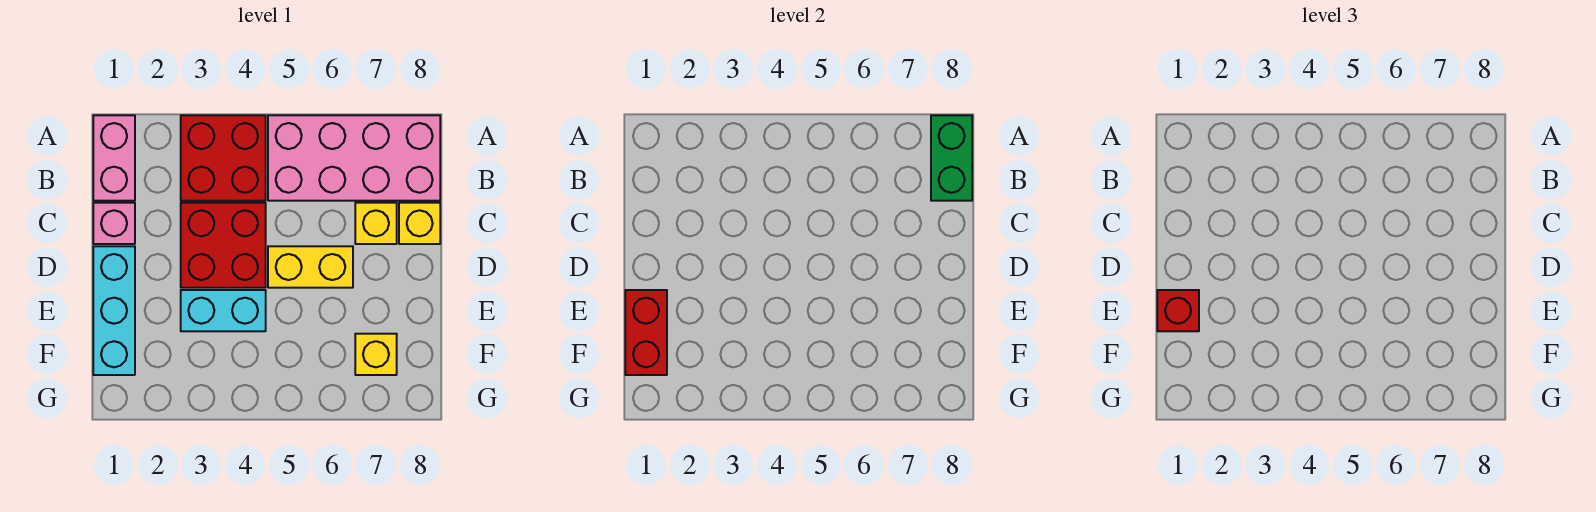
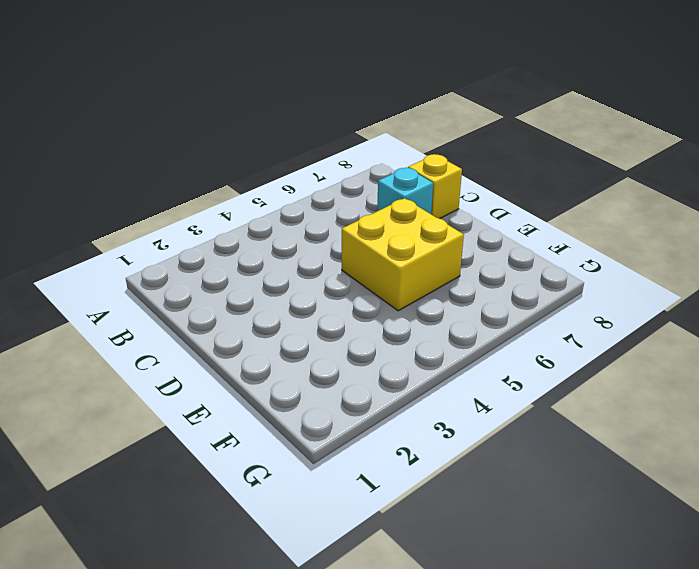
cyan 1x1 brick [377,168,433,214] -> yellow 1x1 brick [355,203,397,244]
yellow 2x2 brick [342,198,464,311] -> yellow 1x2 brick [268,246,353,288]
none -> pink 1x2 brick [93,115,135,201]
none -> red 2x2 brick [181,115,266,201]
none -> pink 2x4 brick [268,115,440,201]

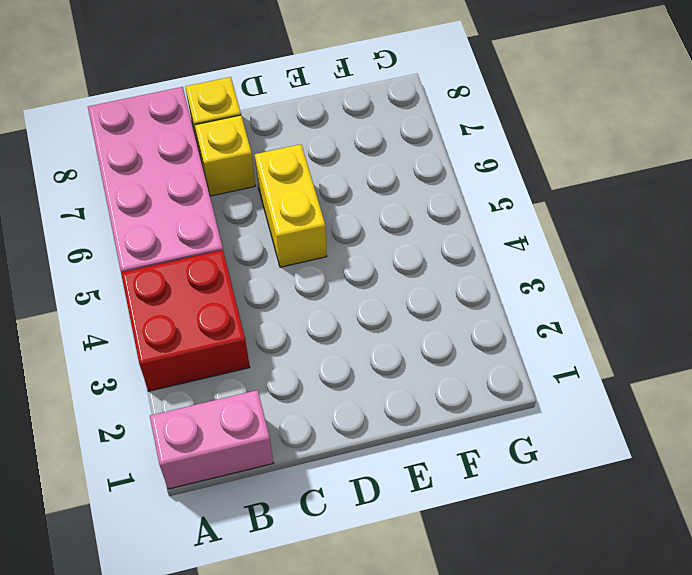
none -> pink 1x1 brick [93,203,135,244]
none -> red 2x2 brick [181,203,266,288]
none -> cyan 1x3 brick [93,246,135,375]

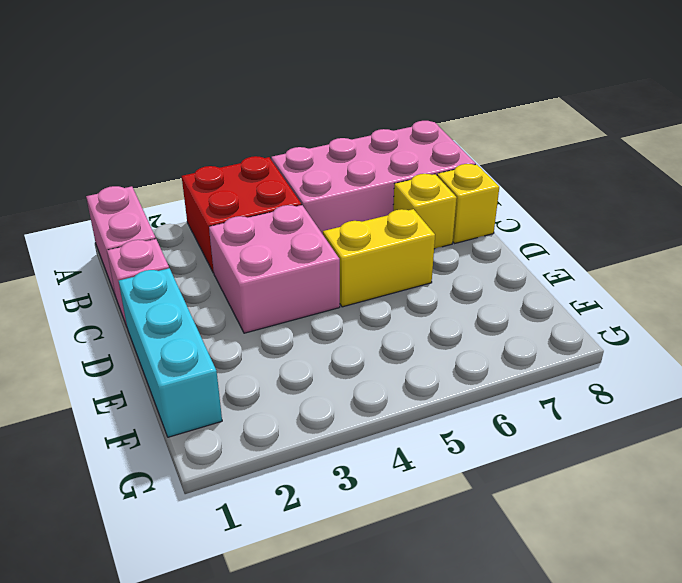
pink 2x2 brick [209,205,340,333] -> red 2x2 brick [181,203,266,288]
none -> cyan 1x2 brick [181,290,266,331]
none -> yellow 1x1 brick [355,334,397,375]
none -> green 1x2 brick [931,115,972,201]

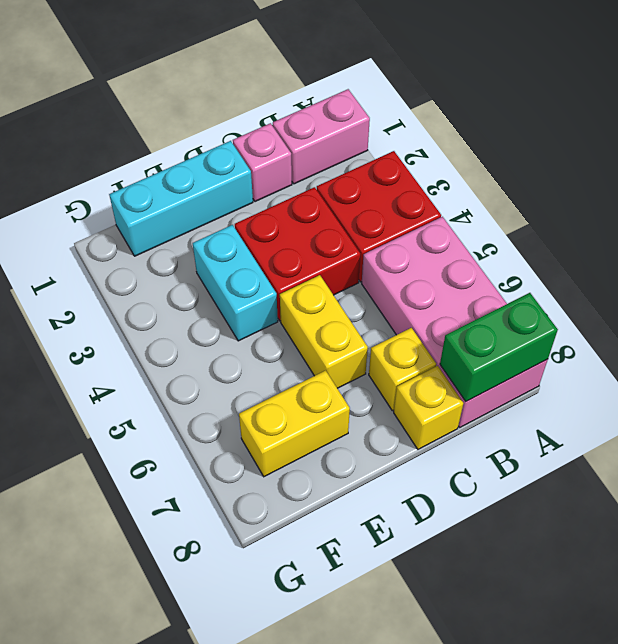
yellow 1x2 brick [239,370,350,477] -> yellow 1x1 brick [355,334,397,375]
none -> red 1x2 brick [625,290,667,375]
none -> red 1x1 brick [1157,290,1199,331]

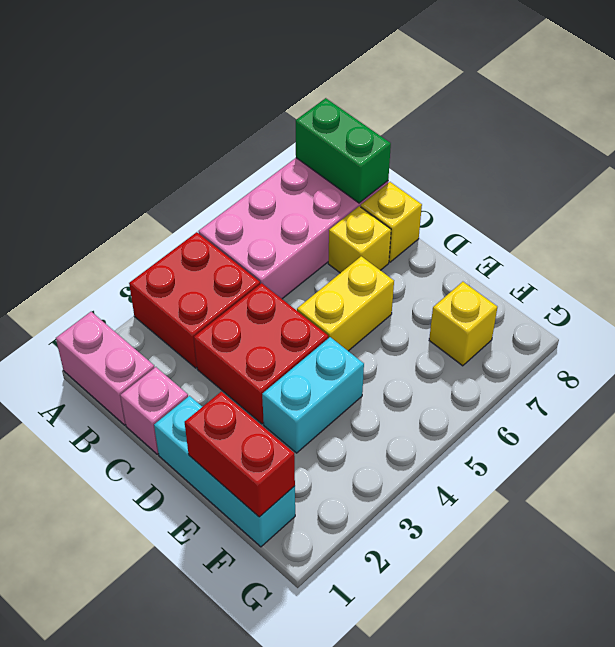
none -> red 1x1 brick [1157,290,1199,331]

